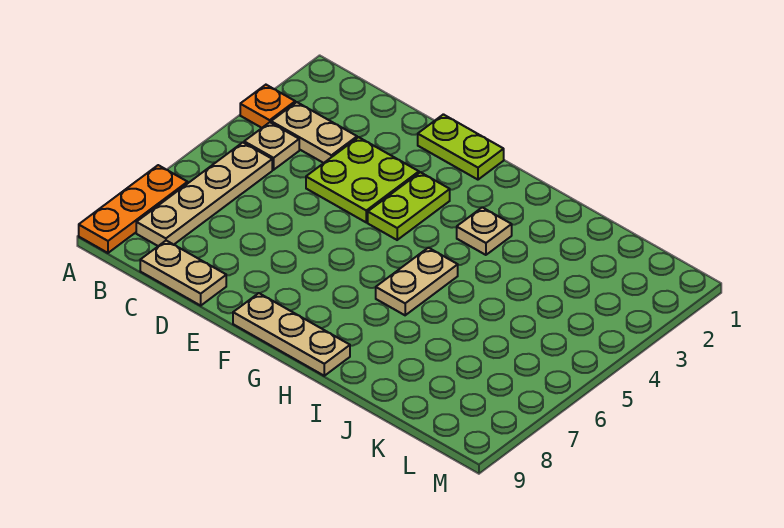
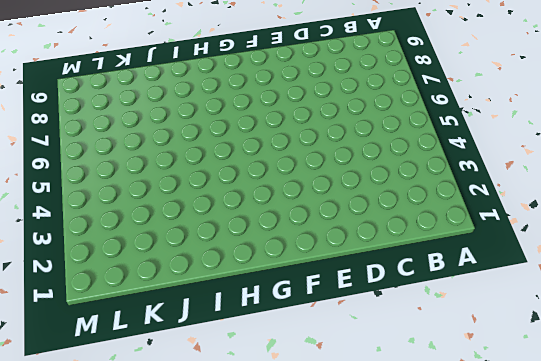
none -> orange 1x1 plate [240,85,295,128]
none -> orange 1x3 plate [79,165,188,253]
none -> tan 1x2 plate [271,102,357,163]

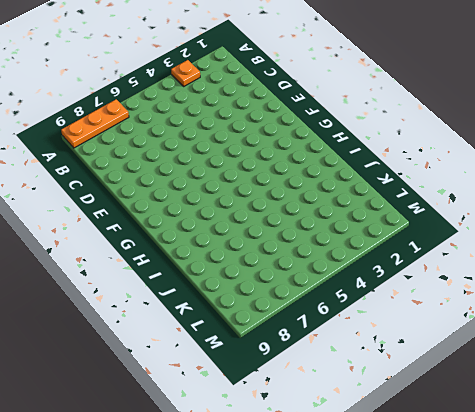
none -> tan 1x2 plate [271,102,357,163]
none -> tan 1x1 plate [244,122,299,170]
none -> tan 1x4 plate [136,142,272,246]

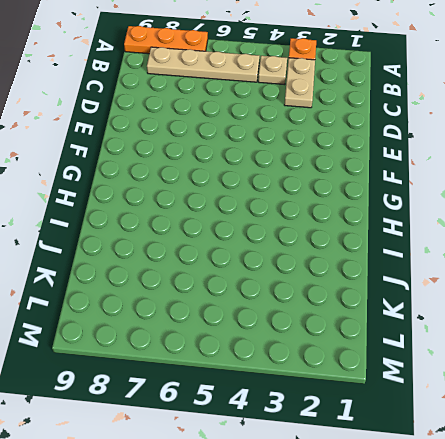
none -> tan 1x2 plate [140,241,226,305]
none -> lime 2x2 plate [306,137,419,222]
none -> lime 1x2 plate [418,114,504,180]

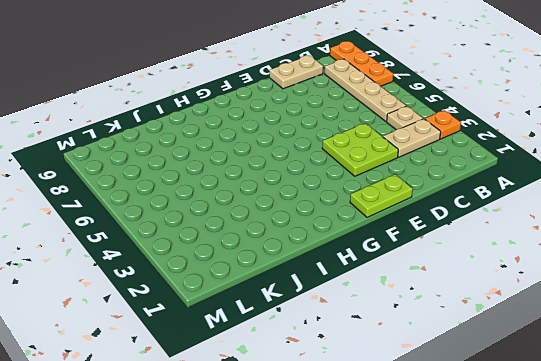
none -> lime 1x2 plate [368,172,450,240]
none -> tan 1x3 plate [233,293,350,376]
none -> tan 1x1 plate [457,207,512,255]

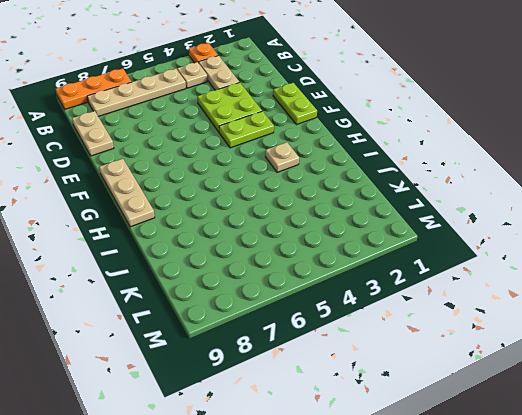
none -> tan 1x2 plate [376,248,458,315]

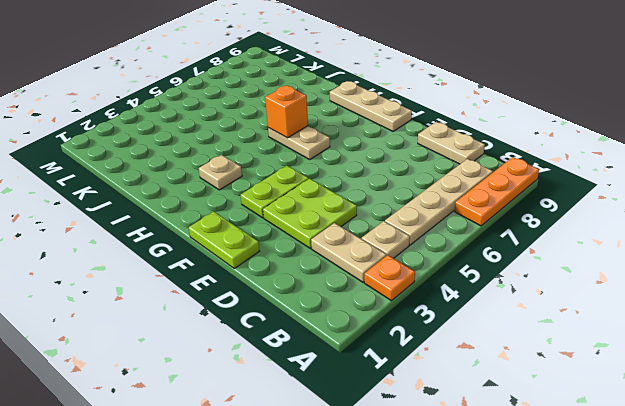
tan 1x2 plate [268,126,330,159] -> tan 1x2 plate turned to [376,248,458,315]
orange 1x1 brick [265,85,308,138] -> none

